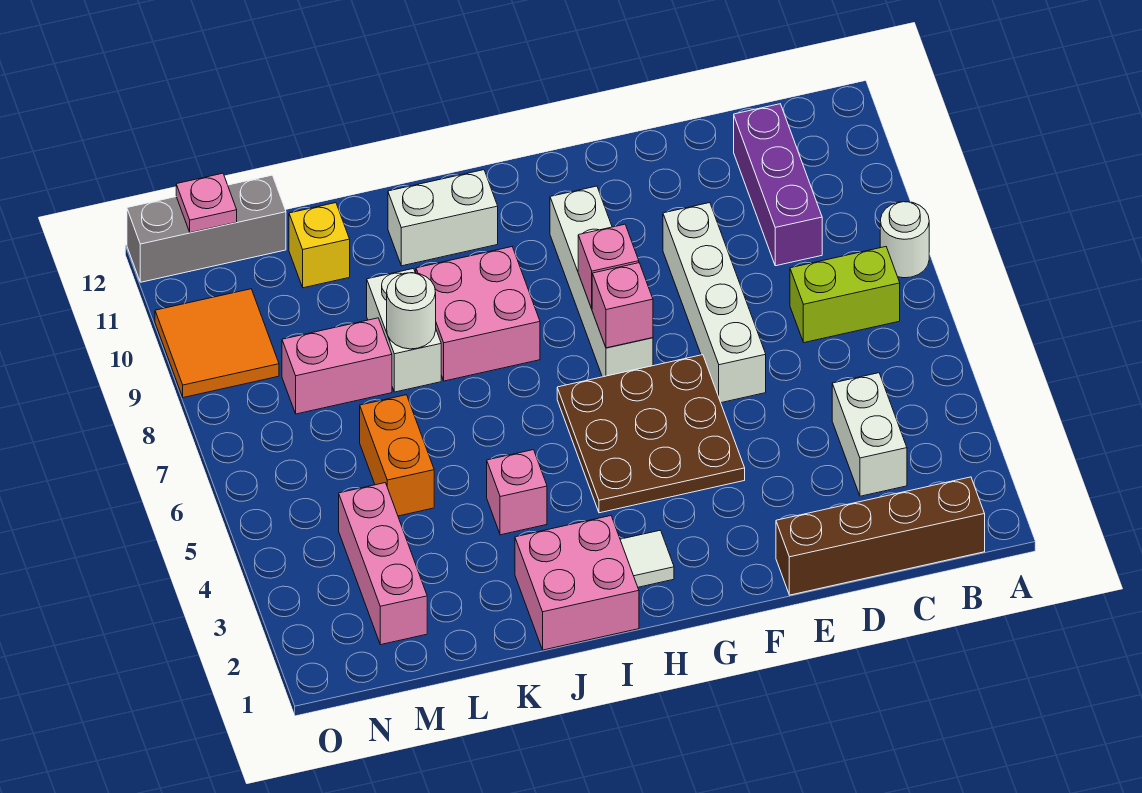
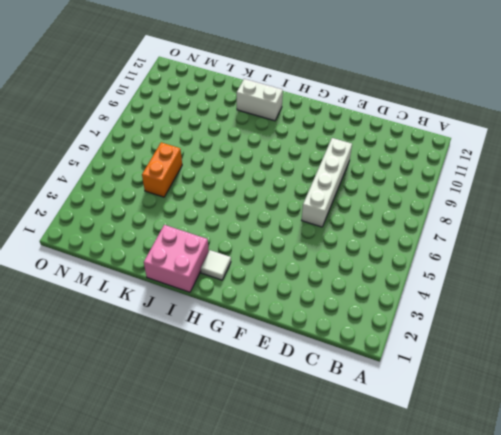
none -> white 1x1 round brick [880,202,929,278]
none -> brown 1x4 brick [776,477,985,595]
none -> lime 1x2 brick [790,247,900,343]

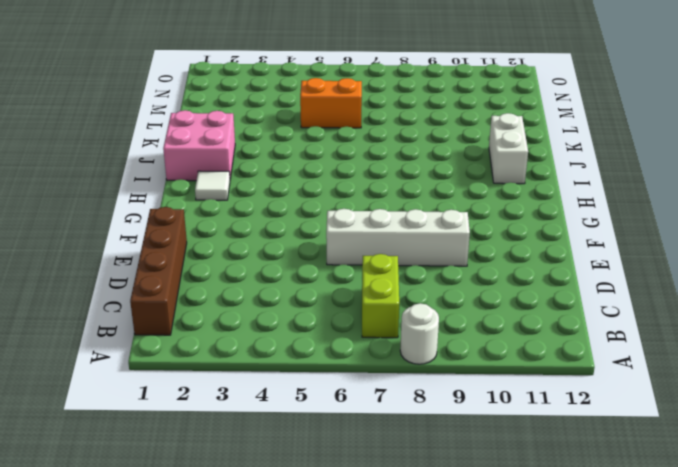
none -> white 1x2 brick [832,373,907,496]
none -> purple 1x3 brick [734,104,822,266]
none -> brown 3x3 plate [557,355,745,513]

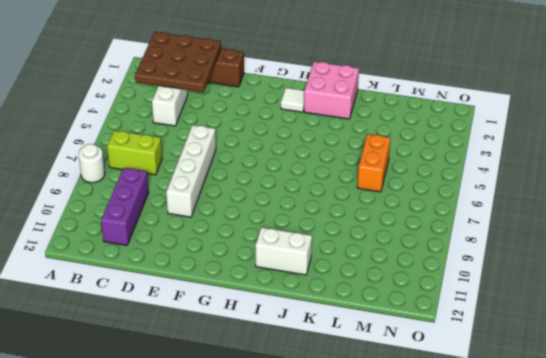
brown 3x3 plate [135,32,221,92] -> brown 3x3 plate moved to [557,355,745,513]
none -> white 1x4 brick [550,186,653,377]
none -> pink 2x2 brick [416,247,540,381]
none -> pink 1x1 brick [487,450,547,535]

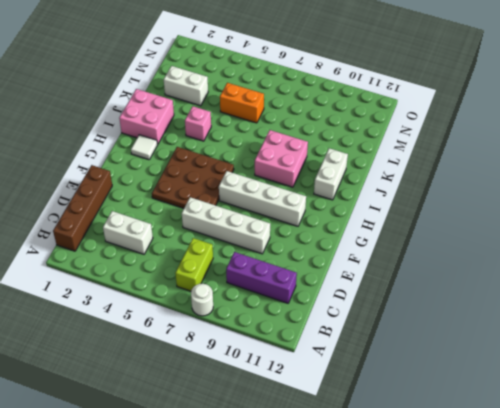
white 1x2 brick [164,66,208,106] -> white 1x2 brick moved to [367,269,441,392]
none -> pink 1x2 brick [282,318,392,414]
none -> yellow 1x1 brick [289,203,350,288]
none -> pink 1x3 brick [339,483,427,645]

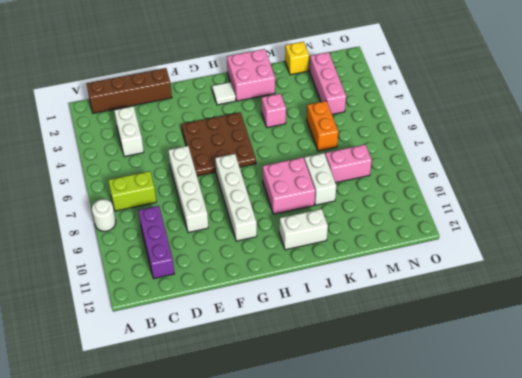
yellow 1x1 brick [285,42,309,75] -> yellow 1x1 brick moved to [289,203,350,288]
none -> grey 1x3 brick [127,175,286,282]
none -> orange 2x2 tile [155,289,279,398]
none -> pink 1x1 brick [592,263,653,348]

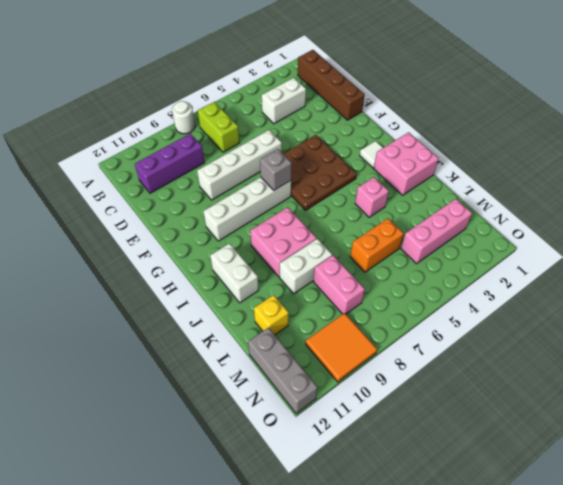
grey 1x1 brick [260,149,292,190] -> pink 1x1 brick [592,263,653,348]
none -> pink 1x1 brick [578,224,639,309]
none -> white 1x1 round brick [387,273,436,349]
none -> pink 1x1 plate [176,173,237,233]

